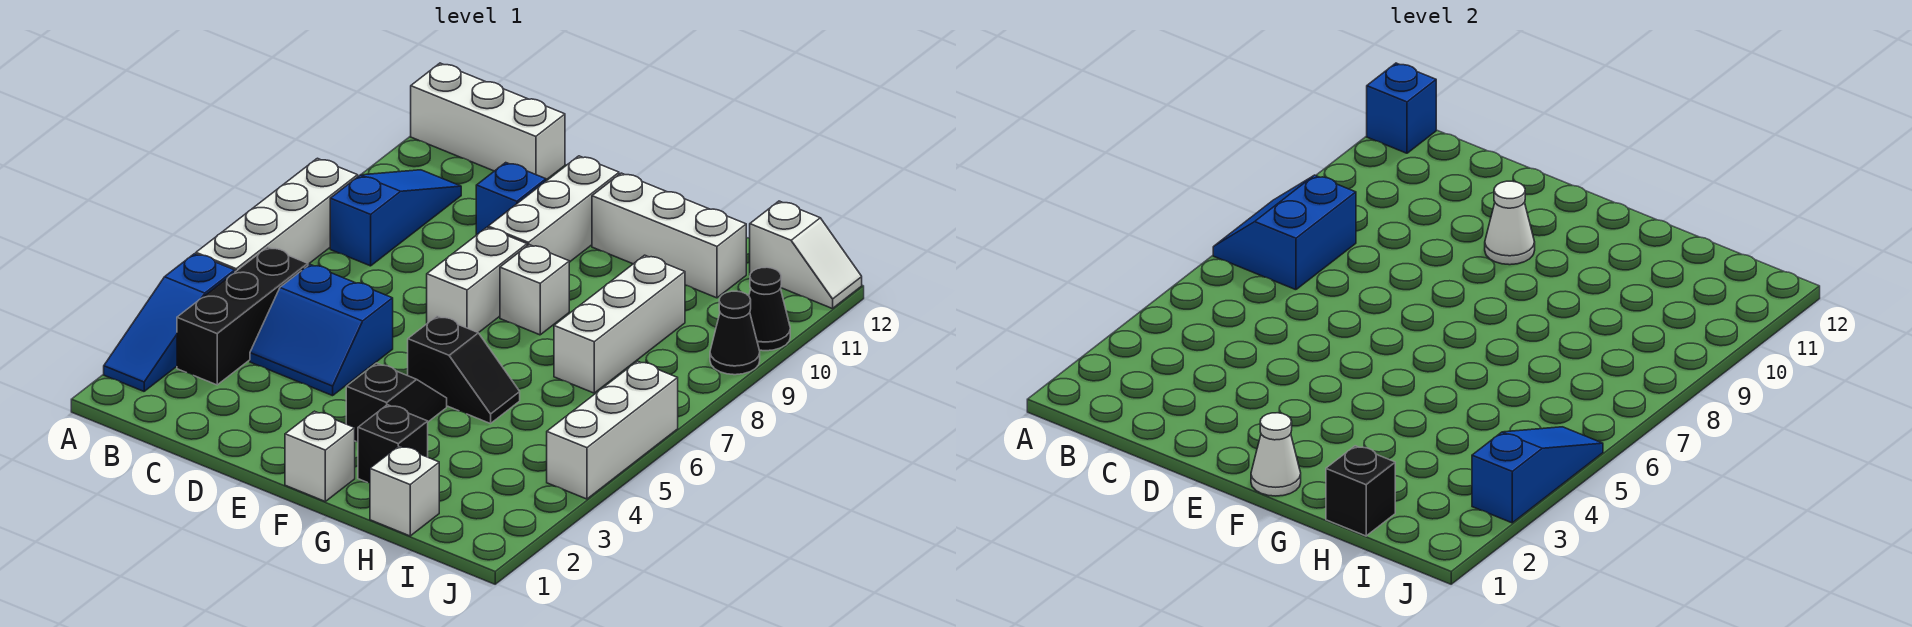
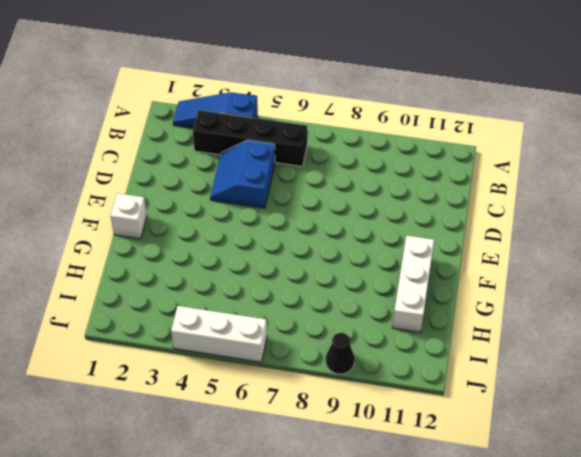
black 1x4 brick [193,110,307,166] -> black 1x3 brick [177,247,308,385]
none -> white 1x4 brick [196,158,358,272]
none -> white 1x3 brick [411,63,565,180]
none -> blue 1x3 slope [330,170,461,266]

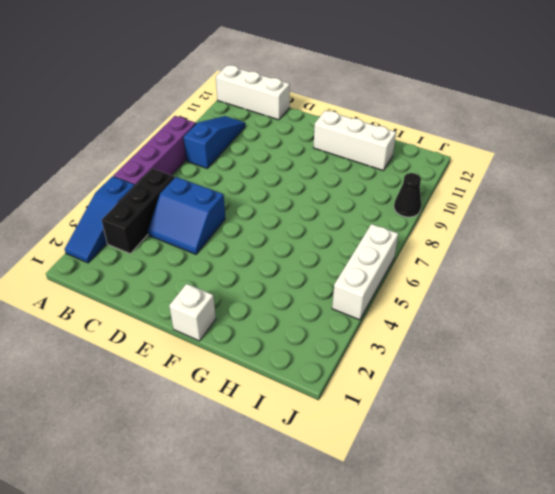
purple 1x4 brick [113,116,196,185] -> white 1x4 brick [196,158,358,272]
none -> blue 1x1 brick [476,163,546,235]
none -> white 1x2 brick [427,227,527,333]
none -> white 1x3 brick [488,156,619,262]

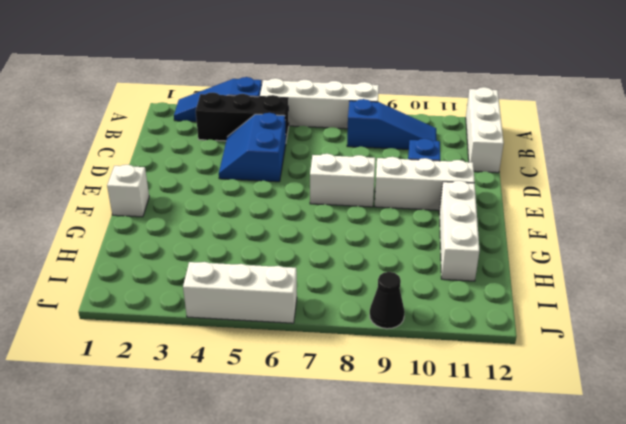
none -> black 1x2 slope [346,363,447,442]
none -> black 1x2 slope [408,316,520,424]
none -> white 1x1 brick [500,245,569,335]

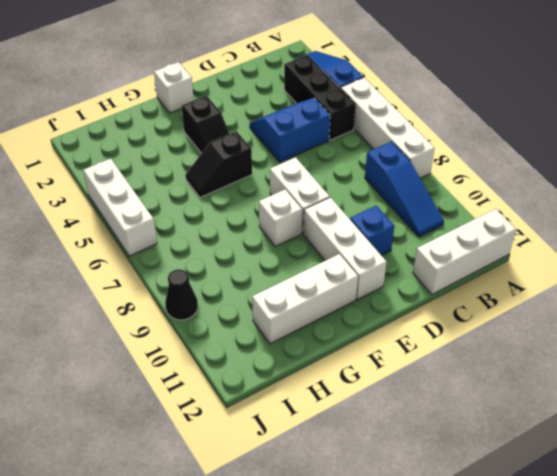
none -> black 1x1 brick [358,405,428,483]
none -> white 1x1 brick [370,446,439,536]
none -> white 1x3 brick [554,255,685,393]

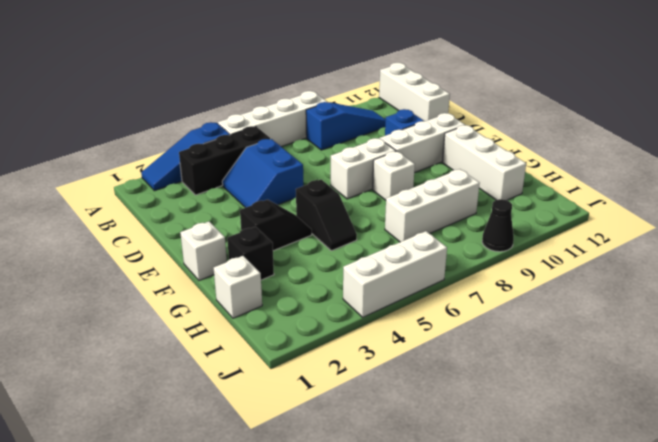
none -> white 1x2 slope [750,201,862,309]
none -> black 1x1 cone [749,267,790,351]
none -> blue 2x2 slope [1213,175,1356,290]

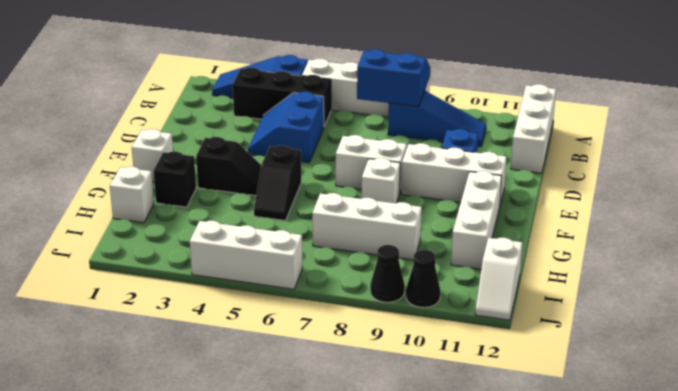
none -> blue 1x1 brick [1367,63,1436,153]
none -> white 1x1 cone [1485,181,1535,265]
none -> white 1x1 cone [1251,413,1301,496]

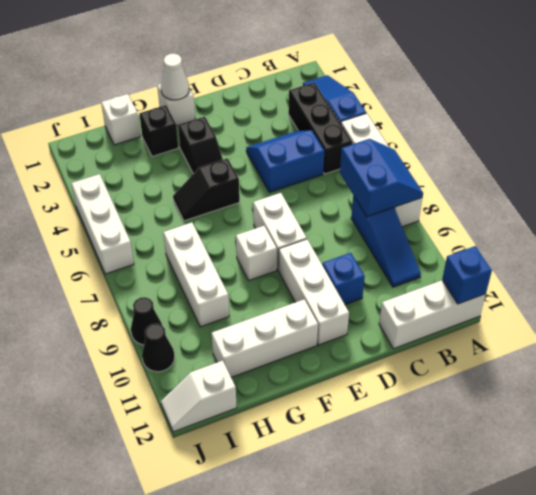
none -> white 1x1 cone [1485,181,1535,265]
none -> black 1x1 brick [1326,446,1395,536]
none -> blue 1x3 slope [1472,427,1603,523]

